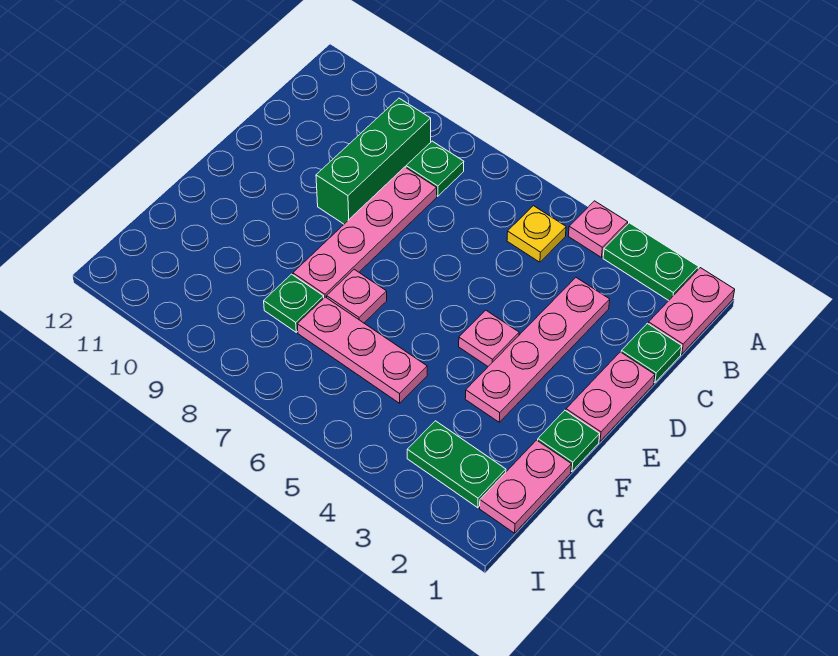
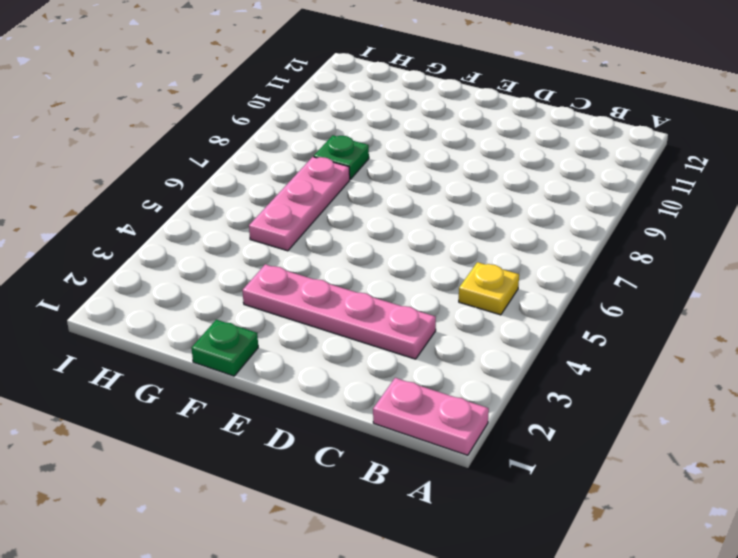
none -> green 1x2 plate [603,223,699,300]
none -> pink 1x1 plate [568,201,628,257]
none -> green 1x1 plate [406,141,464,196]

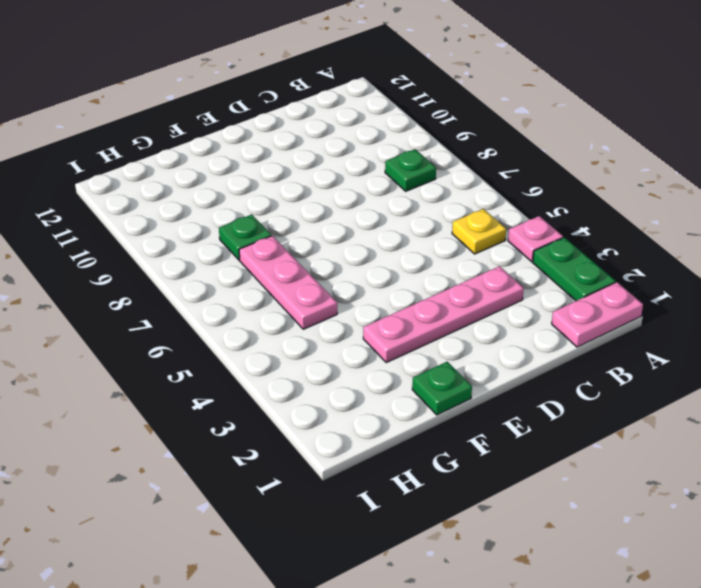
none -> green 1x3 brick [316,98,431,224]
none -> green 1x1 plate [621,323,682,383]
none -> pink 1x4 plate [293,167,437,298]

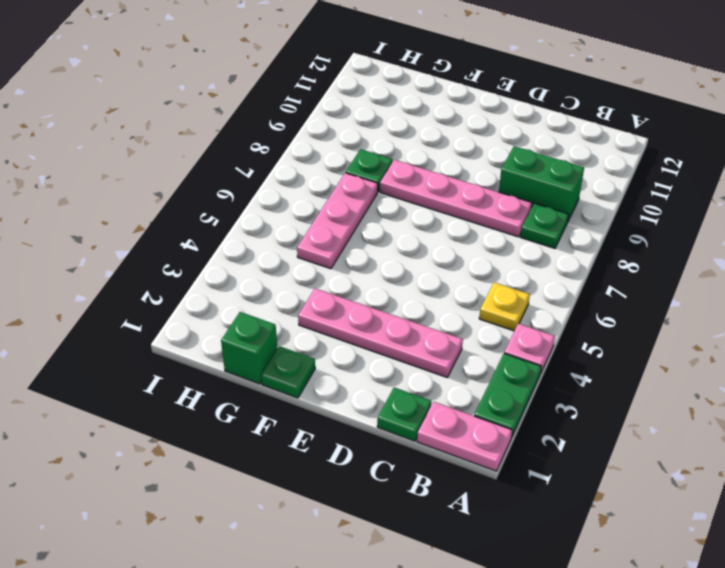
green 1x2 brick [499,146,584,223] -> green 1x3 brick [316,98,431,224]
green 1x1 brick [221,312,277,384] -> pink 1x2 plate [480,440,571,533]
none -> pink 1x2 plate [566,352,655,441]
none -> pink 1x1 plate [459,310,519,366]
none -> pink 1x1 plate [327,269,387,323]

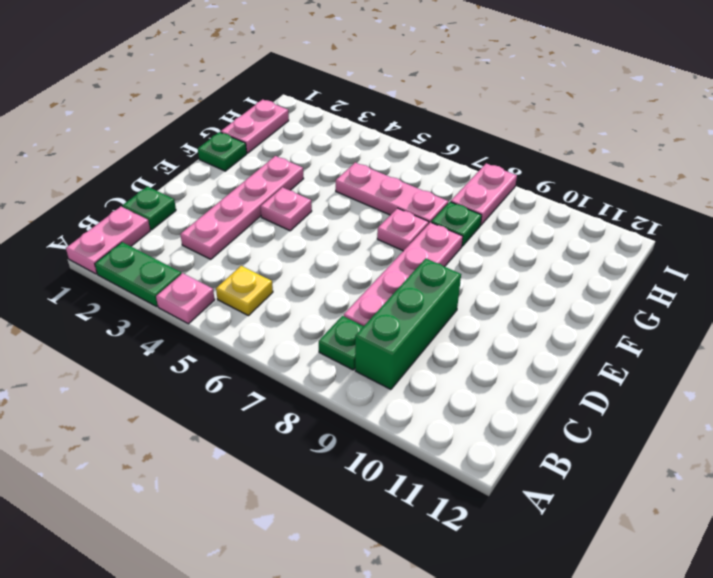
pink 1x2 plate [451,163,517,225] -> pink 1x2 plate moved to [566,352,655,441]
none -> green 1x2 plate [407,421,506,508]

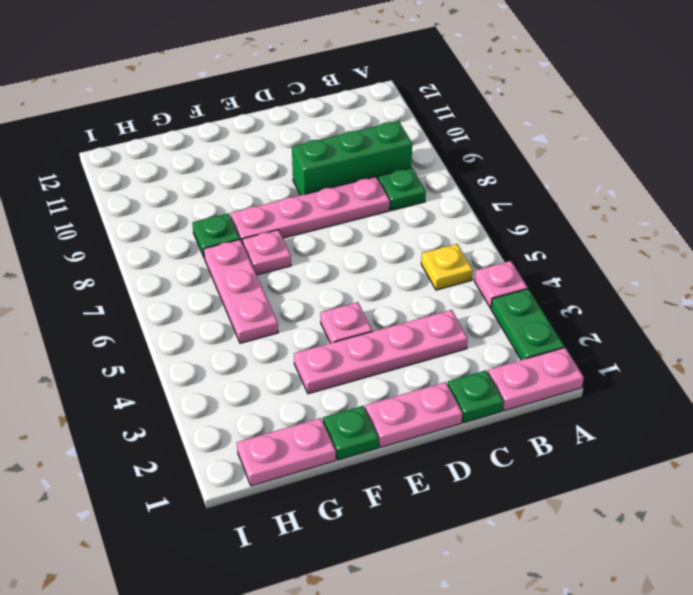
none -> green 1x2 plate [407,421,506,508]

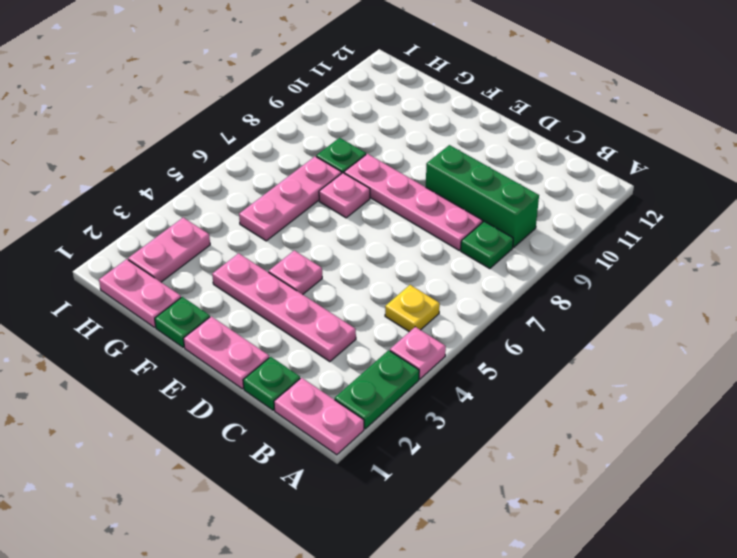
pink 1x2 plate [128,218,210,282] -> green 1x2 plate [407,421,506,508]

